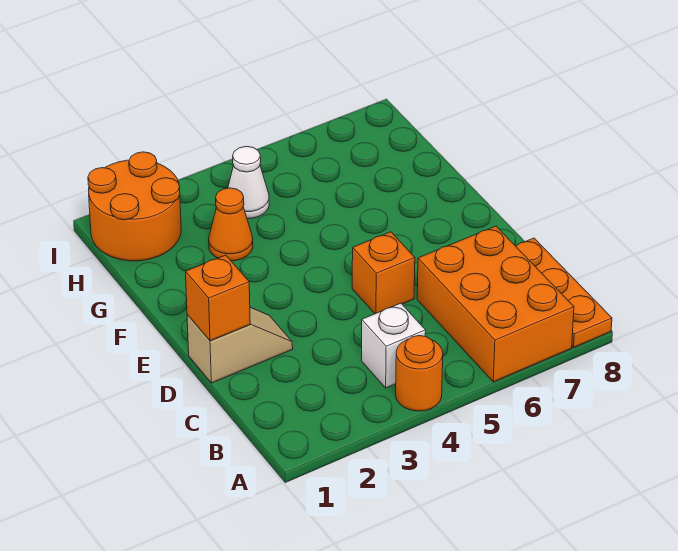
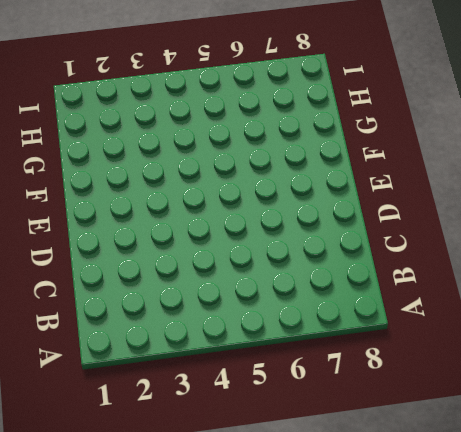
none -> orange 1x1 round brick [396,336,443,411]
none -> orange 2x3 brick [417,226,574,382]

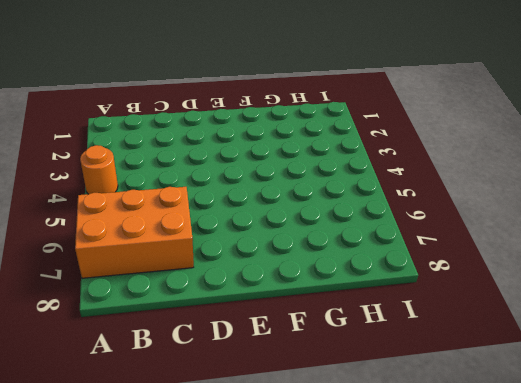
none -> orange 1x3 plate [516,238,612,347]
none -> white 1x1 brick [362,303,426,388]

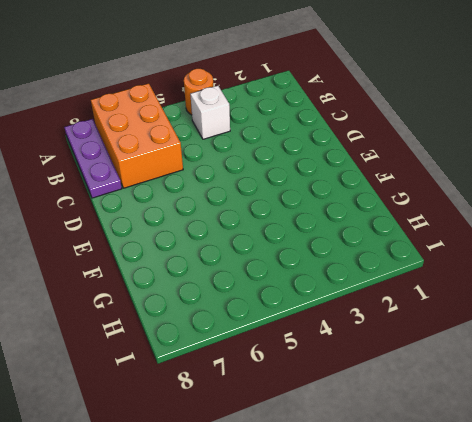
purple 1x3 plate [64,119,122,198] -> orange 1x3 plate [516,238,612,347]
none -> tan 1x2 slope [187,307,293,383]
none -> orange 1x1 brick [352,232,415,314]

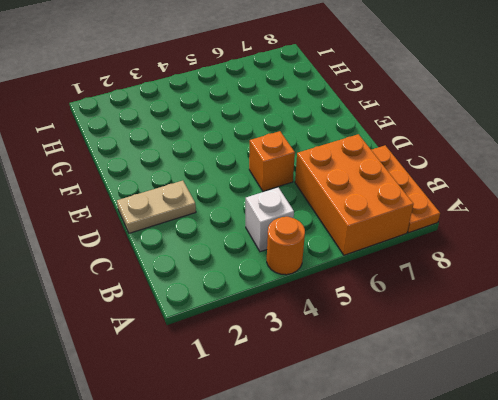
tan 1x2 plate [117,181,196,233] -> tan 1x2 slope [187,307,293,383]
none -> orange 1x1 cone [209,188,253,261]
none -> orange 2x2 round brick [88,152,181,261]

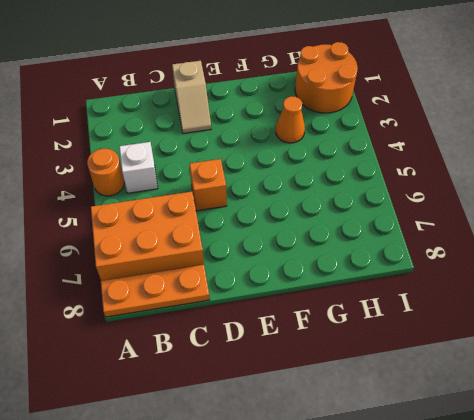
none -> white 1x1 cone [228,146,269,219]
none -> orange 1x1 brick [186,255,250,341]

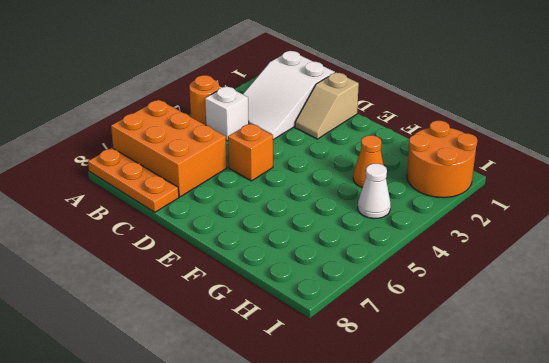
white 2x3 slope [243,51,335,140] -> none
none -> orange 1x1 brick [186,255,250,341]

